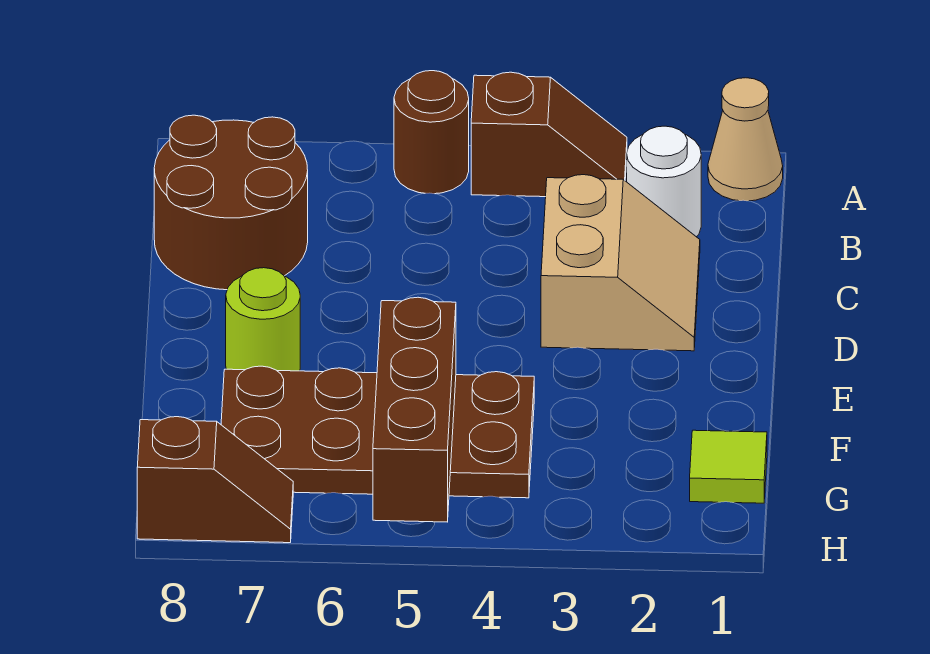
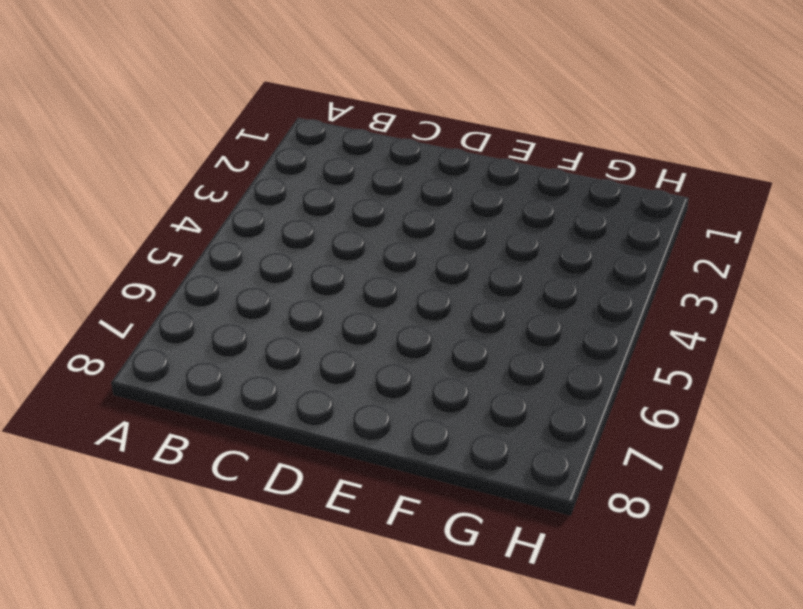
none -> tan 1x1 cone [708,78,783,201]
none -> brown 1x2 slope [471,72,627,197]

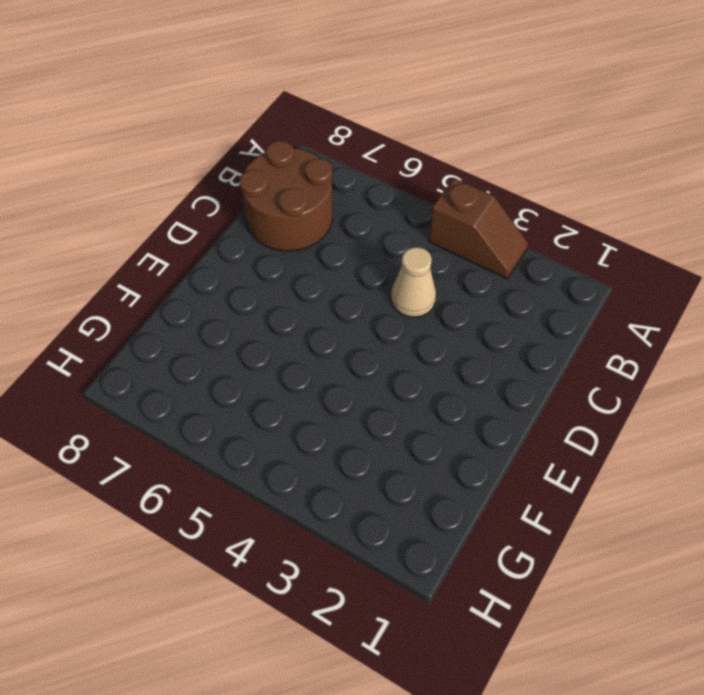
tan 1x1 cone [391,247,436,317] -> tan 1x1 cone moved to [708,78,783,201]
none -> brown 1x1 round brick [394,71,469,194]
none -> white 1x1 round brick [627,126,701,237]

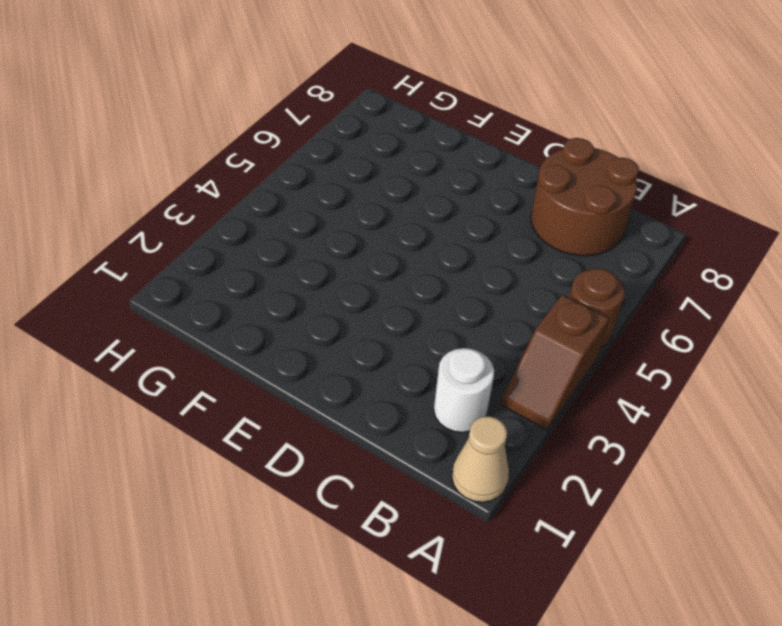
none -> tan 2x2 slope [541,175,700,351]
none -> lime 1x1 round brick [226,268,300,371]

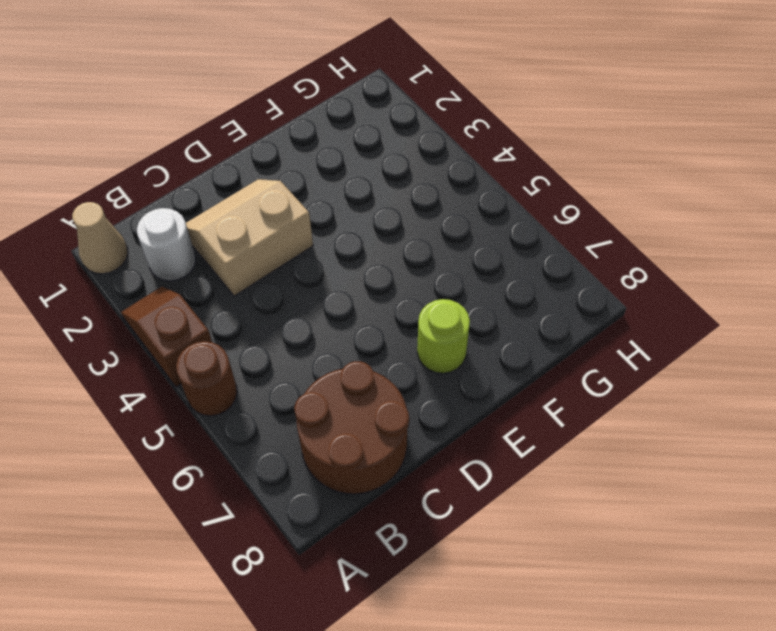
none -> brown 2x4 plate [221,366,534,498]
none -> lime 1x1 tile [690,430,767,503]

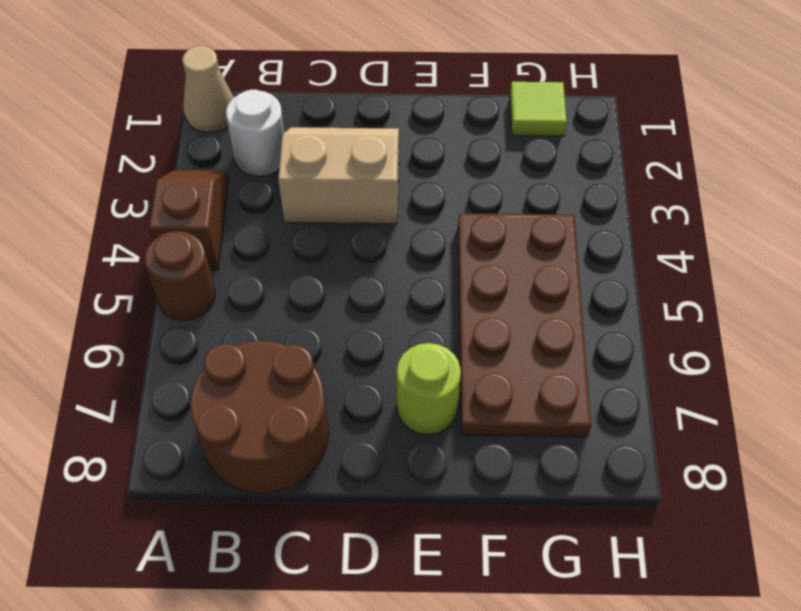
none -> brown 1x2 slope [137,417,293,543]
none -> brown 1x3 brick [373,297,456,522]

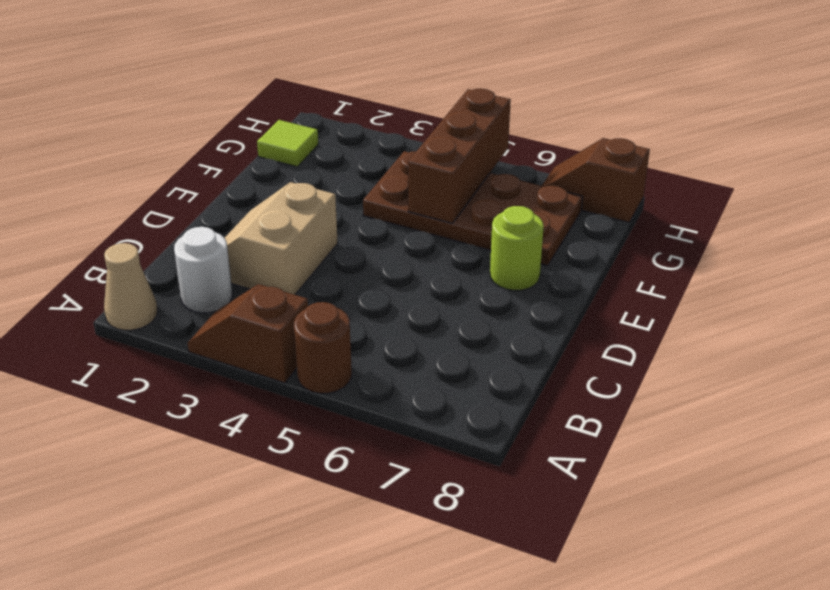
none -> brown 2x2 round brick [154,115,308,290]

